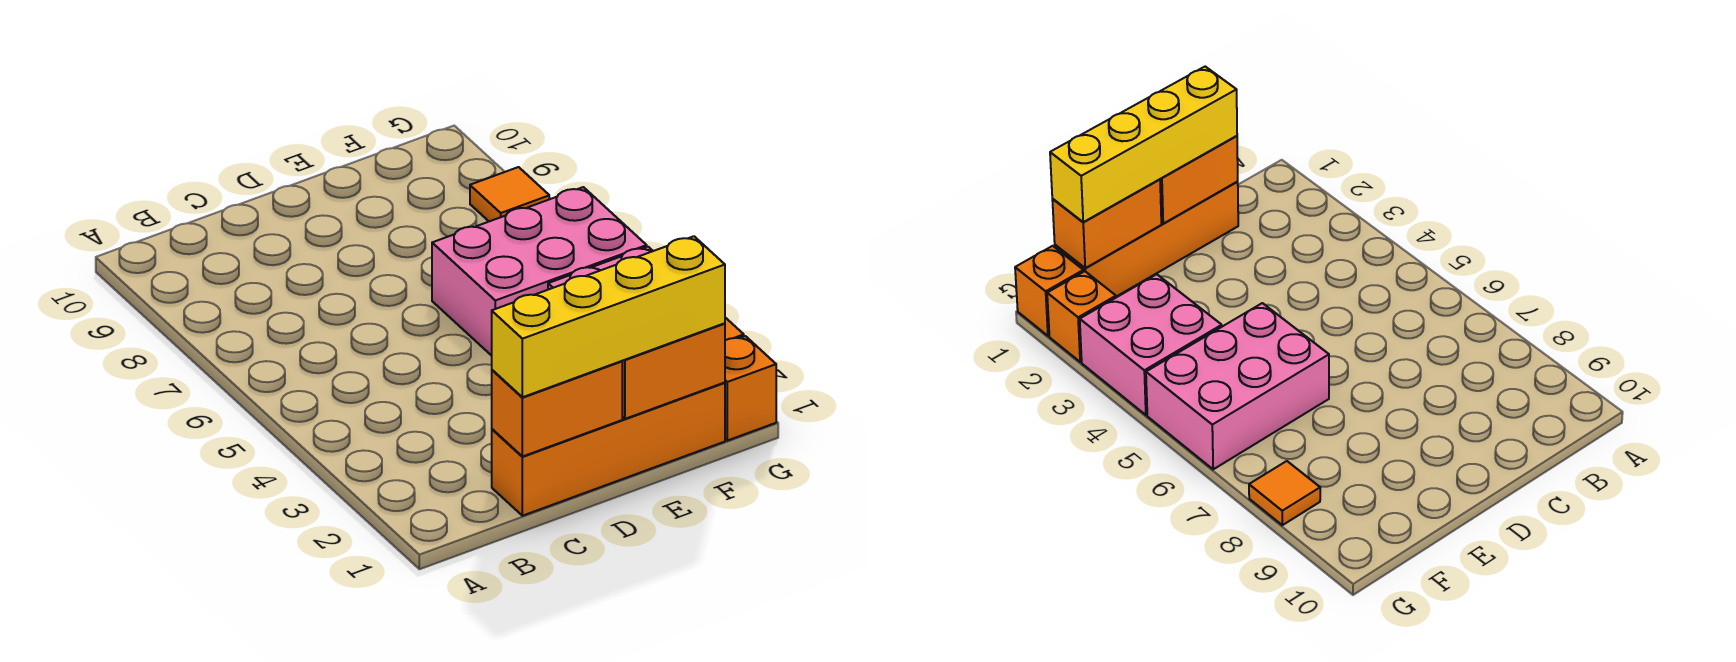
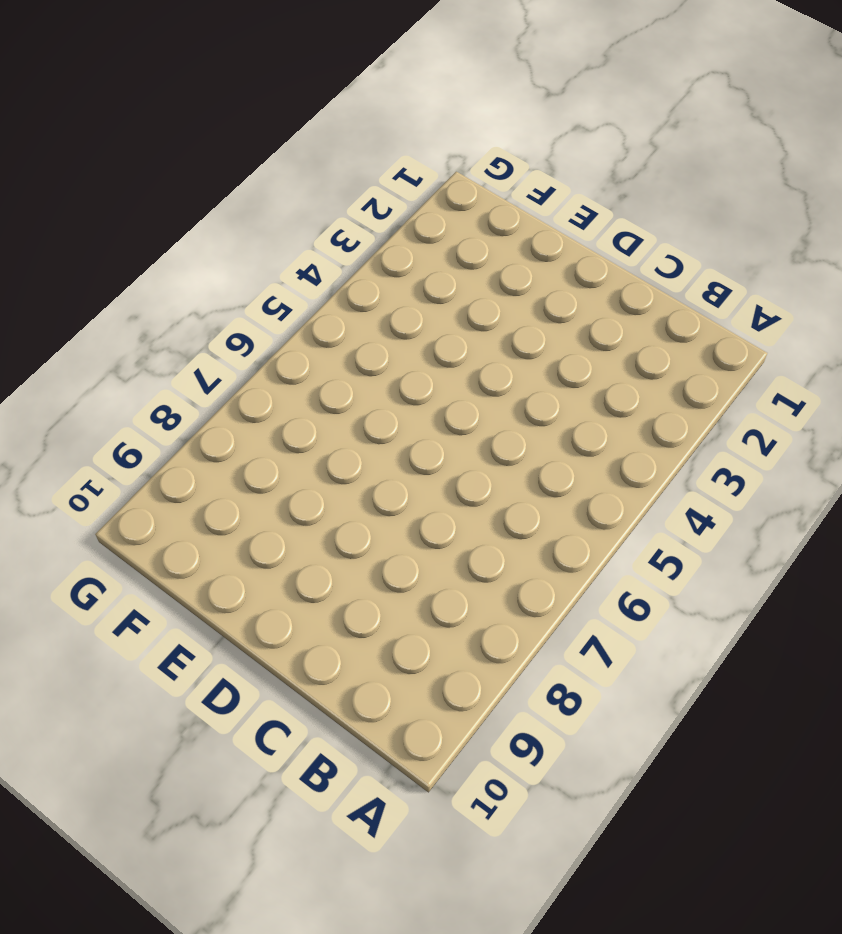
none -> orange 1x4 brick [492,383,725,516]
none -> pink 2x3 brick [432,187,647,356]

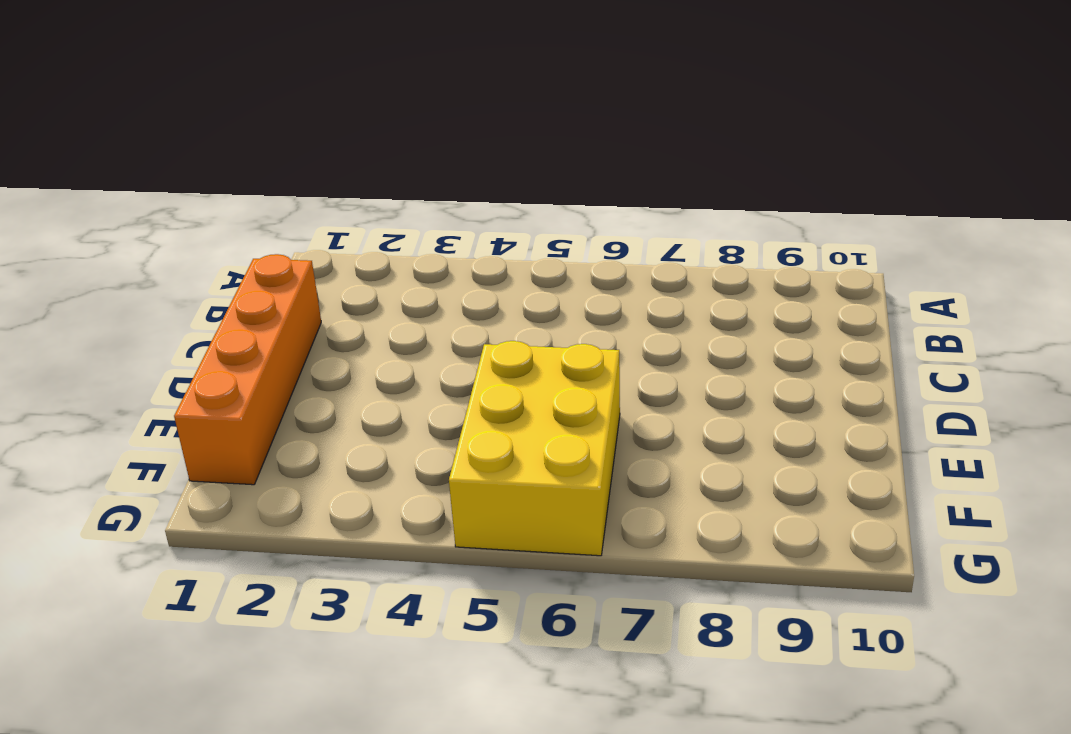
yellow 2x3 brick [449,341,620,556] -> pink 2x3 brick [432,187,647,356]
none -> pink 2x2 brick [1080,274,1222,415]
none -> orange 1x1 brick [725,336,776,441]

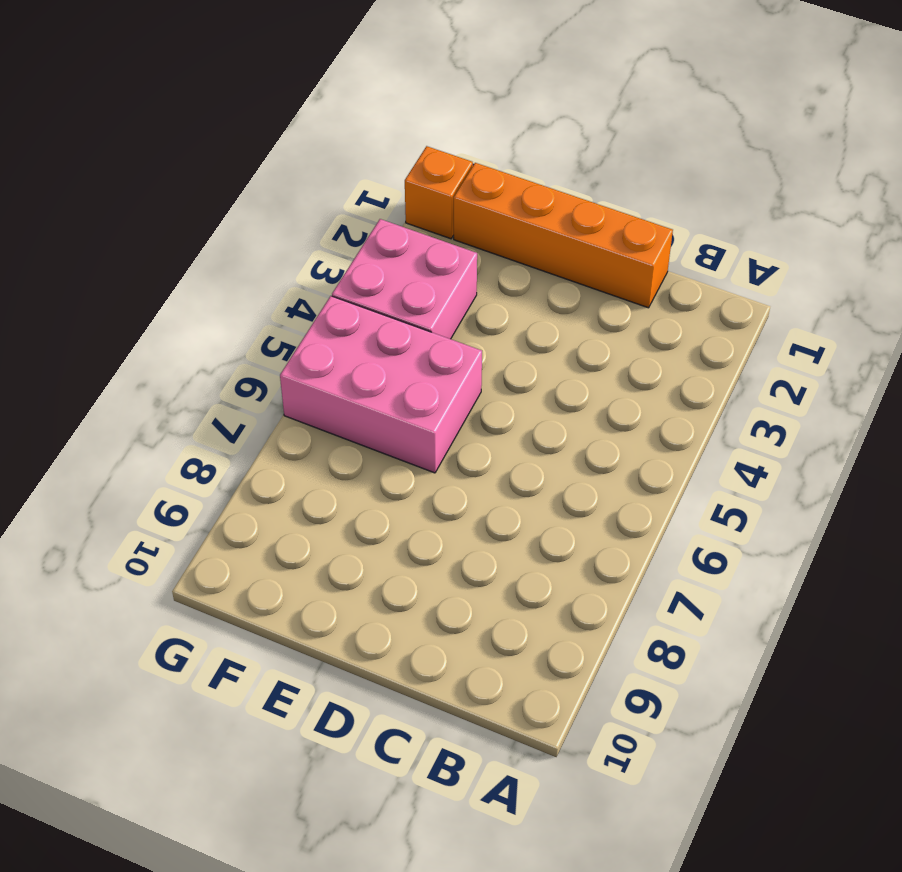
none -> orange 1x1 brick [1047,271,1116,362]
none -> orange 1x1 tile [470,167,549,221]

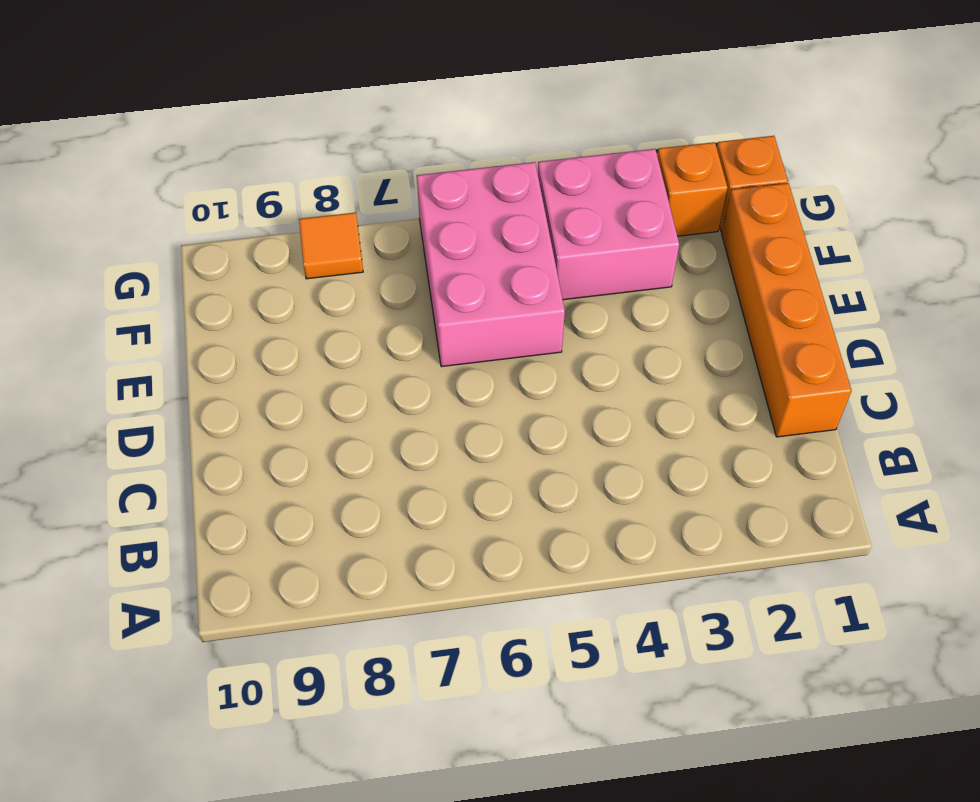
none -> orange 1x2 brick [492,361,622,457]
none -> orange 1x2 brick [622,323,725,419]

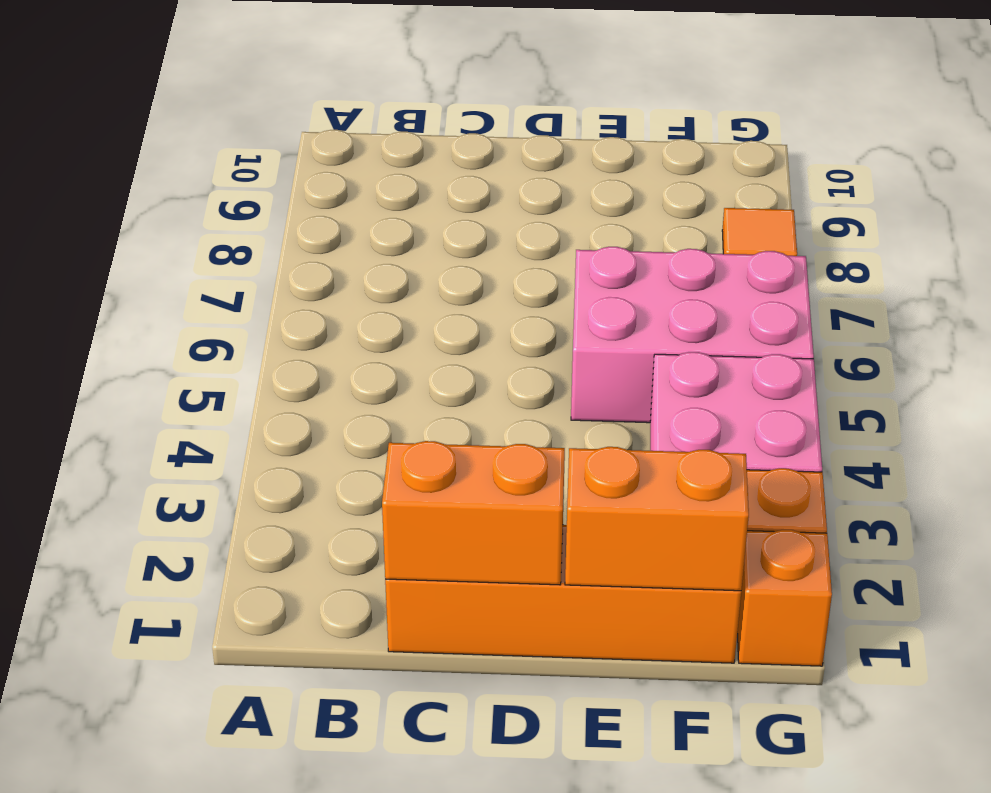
none -> yellow 1x4 brick [492,236,725,397]

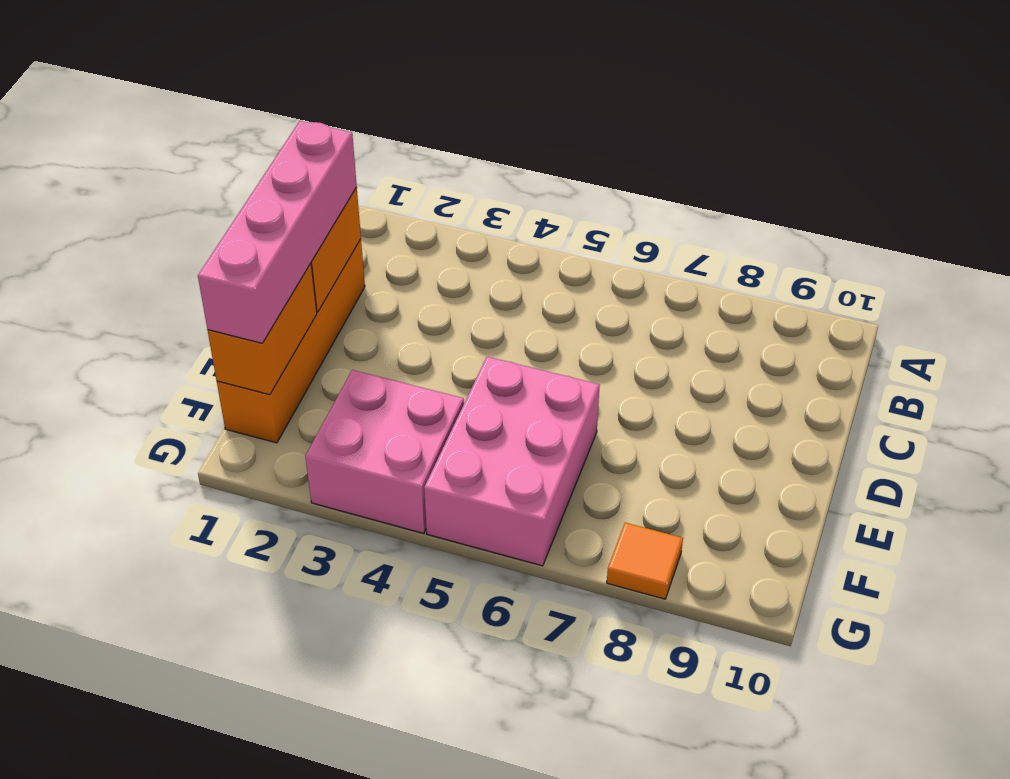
pink 1x4 brick [198,121,357,343] -> yellow 1x4 brick [492,236,725,397]
none -> orange 1x1 brick [725,336,776,441]
none -> orange 1x1 brick [1047,271,1116,362]

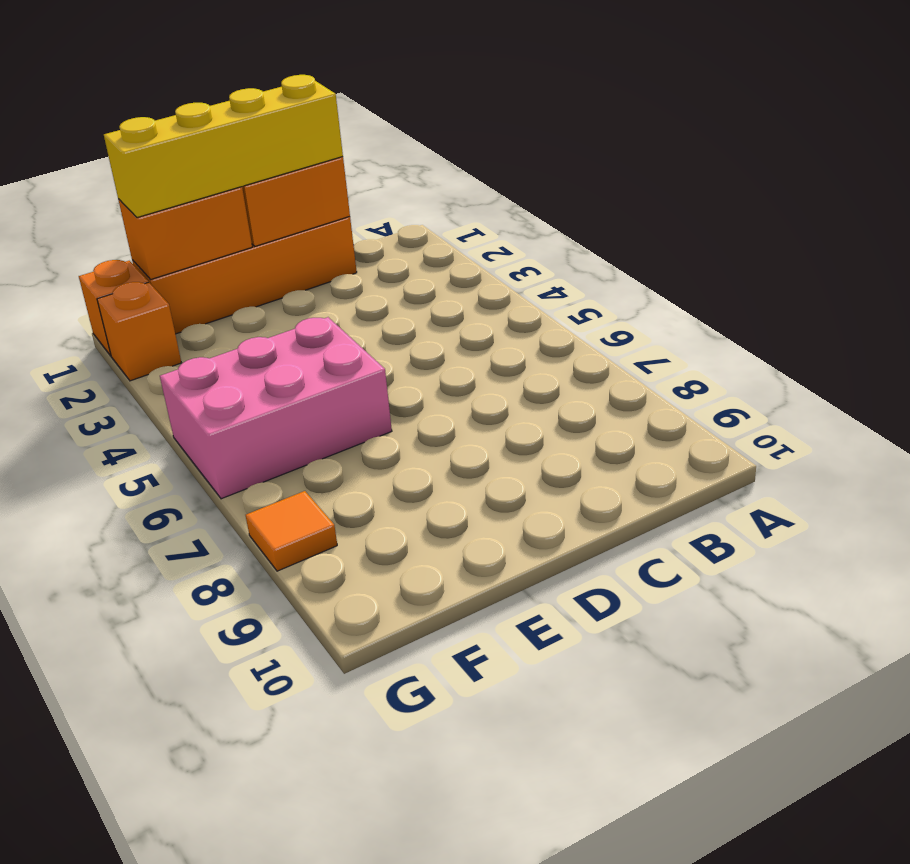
none -> pink 2x2 brick [1080,274,1222,415]

